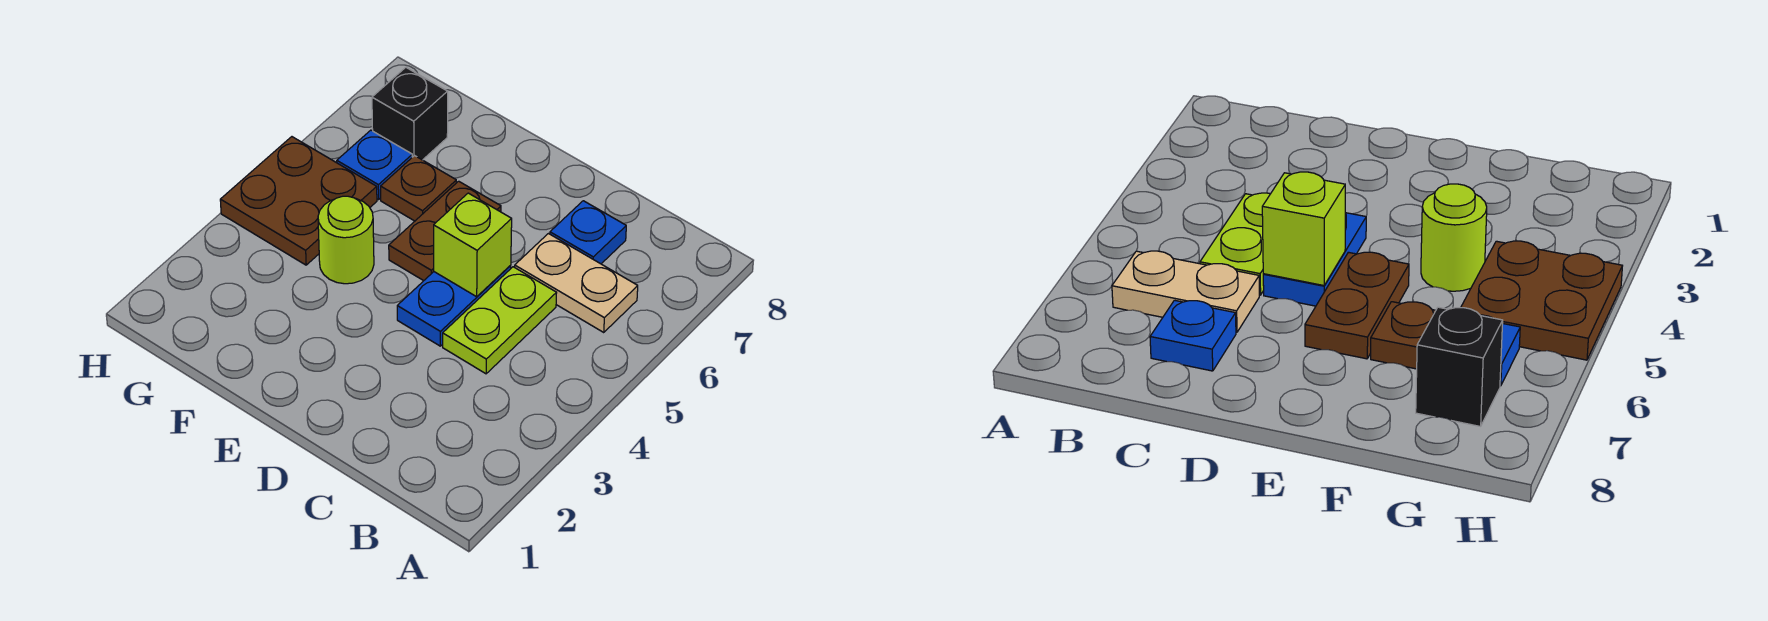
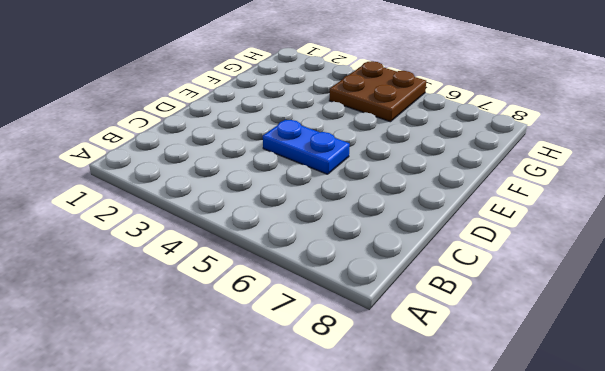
none -> tan 1x2 plate [515,234,638,332]
none -> lime 1x2 plate [443,267,556,374]

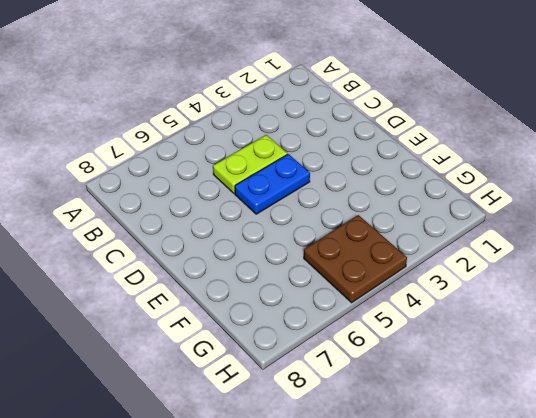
none -> tan 1x2 plate [515,234,638,332]
none -> blue 1x1 plate [550,201,626,264]

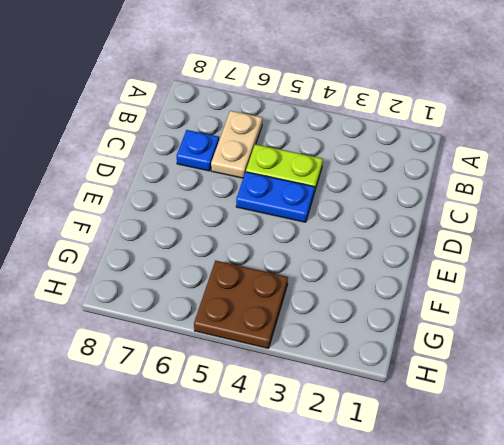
none -> brown 1x2 plate [389,181,501,281]
none -> lime 1x1 round brick [318,196,374,284]

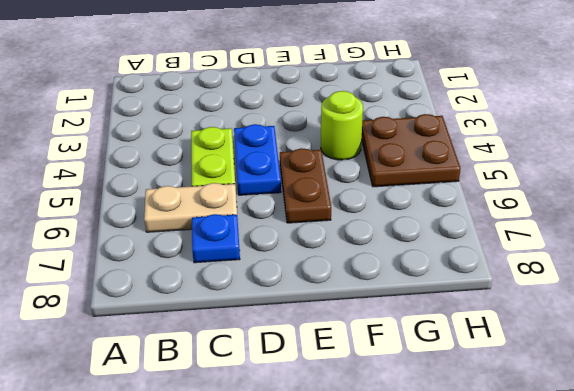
none -> brown 1x1 plate [381,156,456,221]
none -> blue 1x1 plate [337,130,412,200]

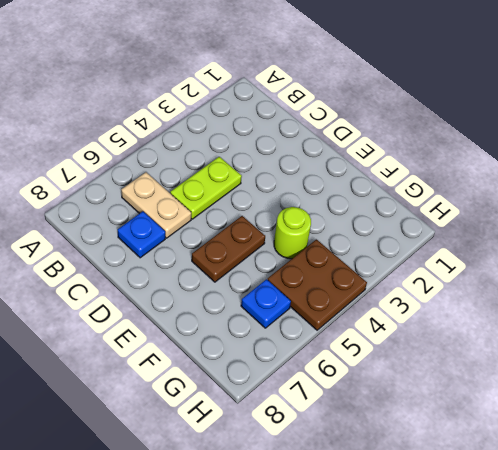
none -> blue 1x2 plate [397,266,511,346]
none -> brown 1x1 plate [381,156,456,221]

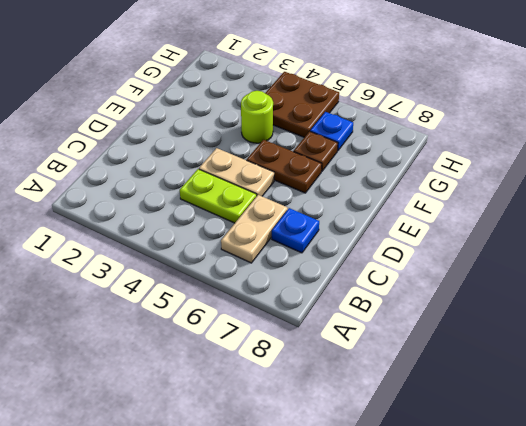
tan 1x2 plate [199,148,274,196] -> blue 1x2 plate [397,266,511,346]
none -> black 1x1 brick [372,67,448,160]
none -> lime 1x1 brick [434,193,512,297]

